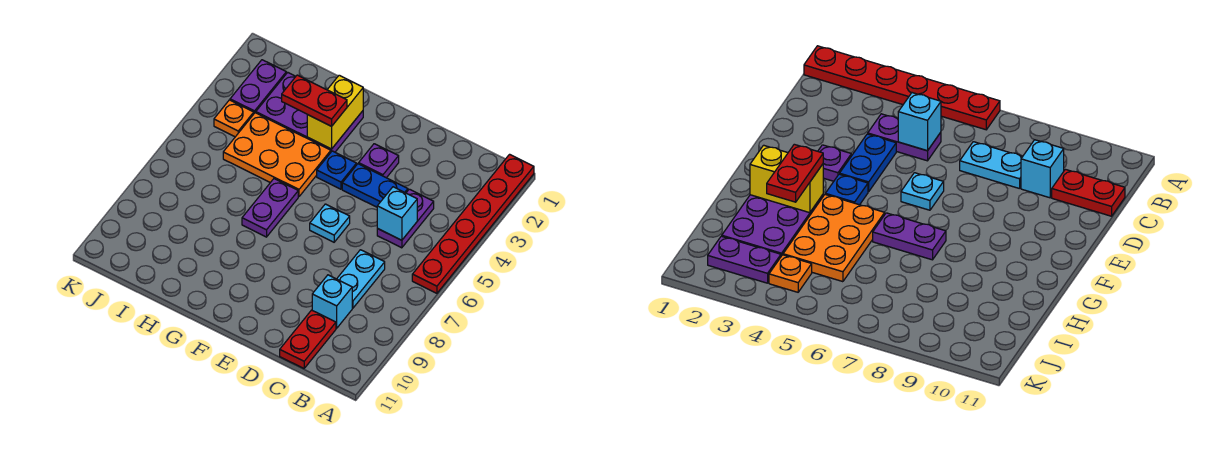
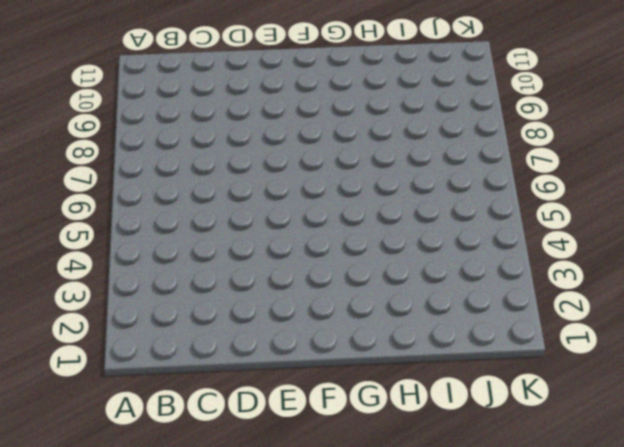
none -> red 1x6 plate [412,154,534,293]
none -> purple 1x2 plate [377,189,434,248]
none -> cyan 1x2 plate [337,250,385,308]

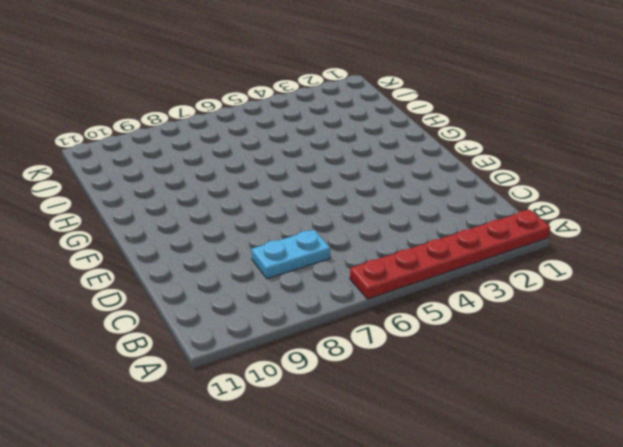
none -> purple 1x2 plate [377,189,434,248]
none -> cyan 1x1 brick [312,275,352,328]
none -> red 1x2 plate [280,310,336,368]

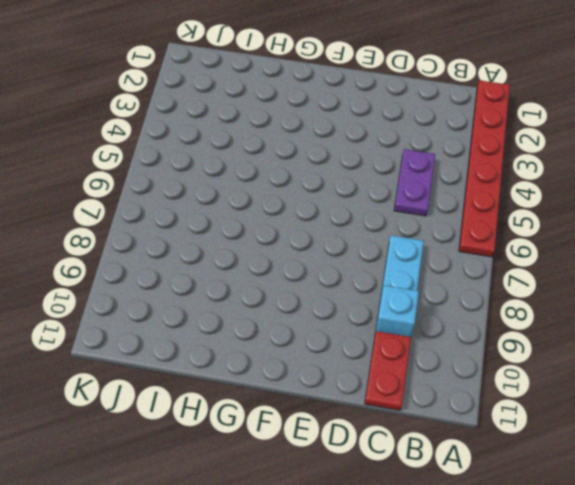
none -> blue 1x2 plate [342,164,408,207]
none -> purple 1x1 plate [359,144,399,178]
none -> cyan 1x1 plate [310,204,350,242]

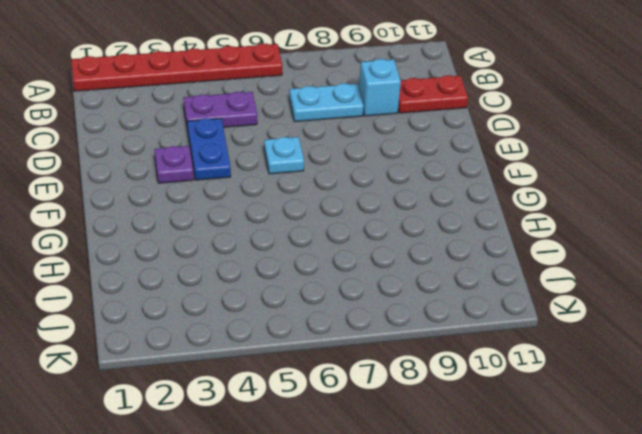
none -> blue 1x1 plate [317,151,357,189]
none -> purple 2x3 plate [256,73,363,152]
none -> orange 2x3 plate [223,113,331,197]

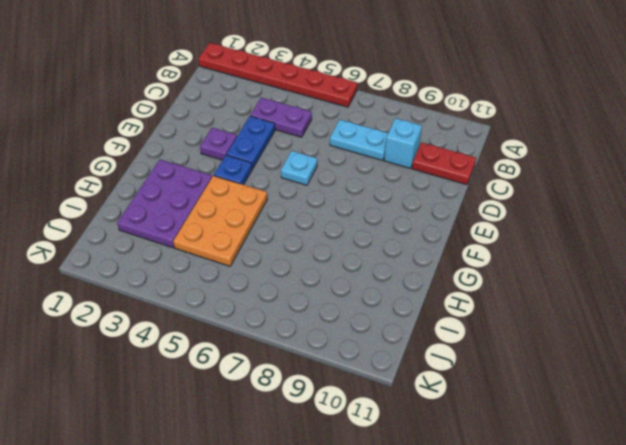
none -> purple 1x2 plate [242,179,298,237]
none -> purple 1x2 plate [230,60,286,113]
none -> orange 1x1 plate [214,100,254,137]

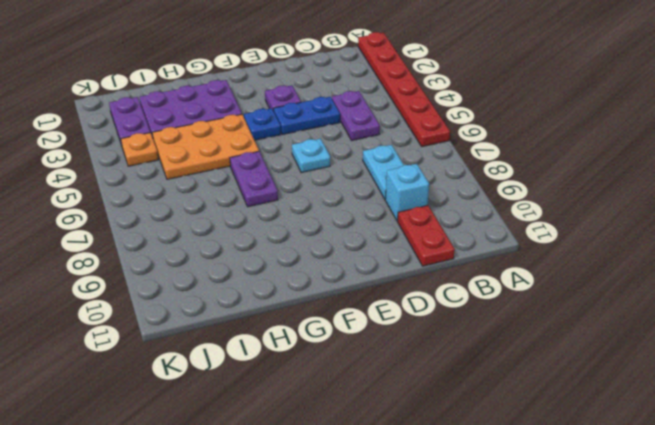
none -> cyan 1x1 brick [377,187,417,240]
none -> yellow 1x2 brick [307,75,363,149]
none -> red 1x2 plate [282,75,347,126]

